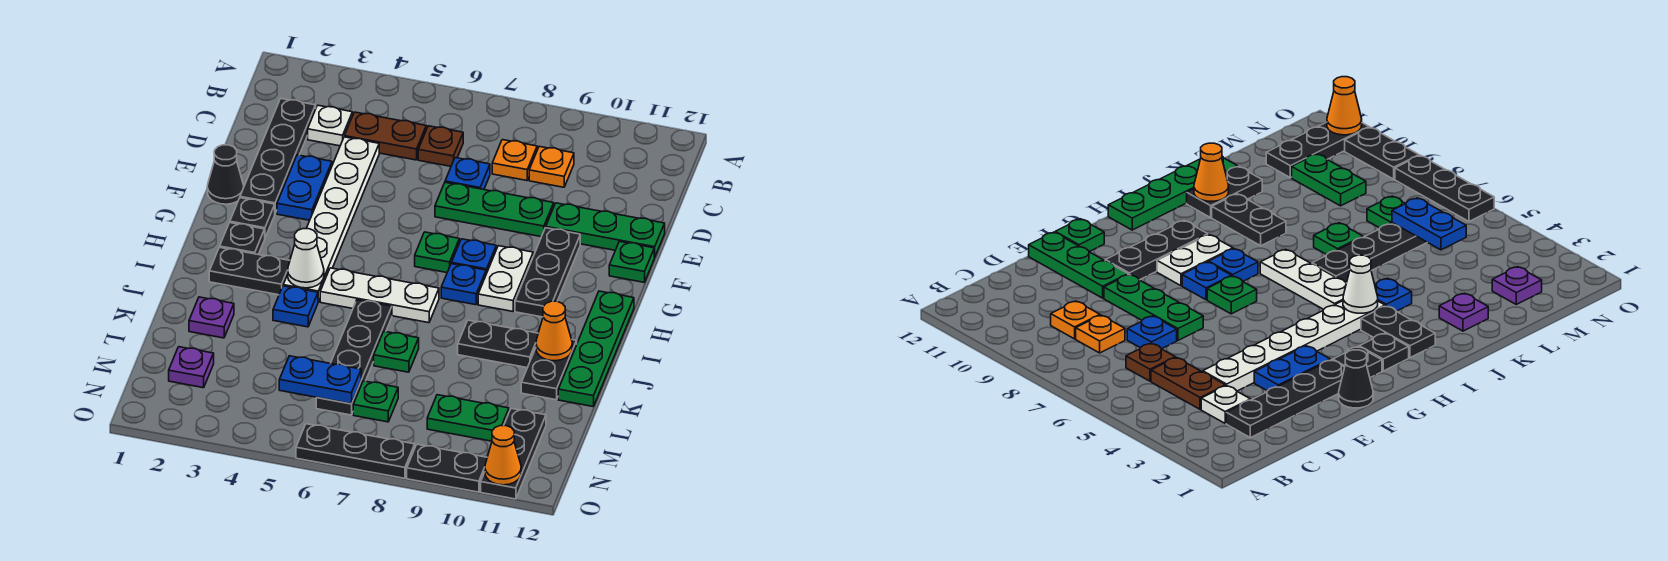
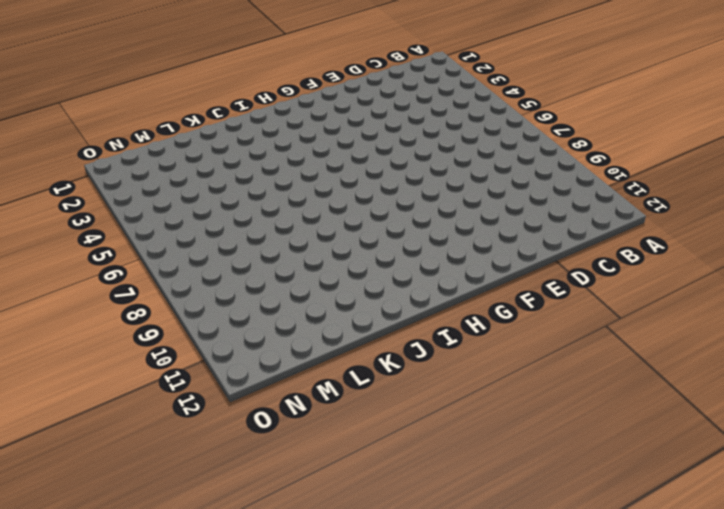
none -> black 1x4 plate [240,99,316,213]
none -> white 1x1 plate [308,105,352,146]
none -> brown 1x2 plate [345,112,426,160]
none -> brown 1x1 plate [418,126,463,166]

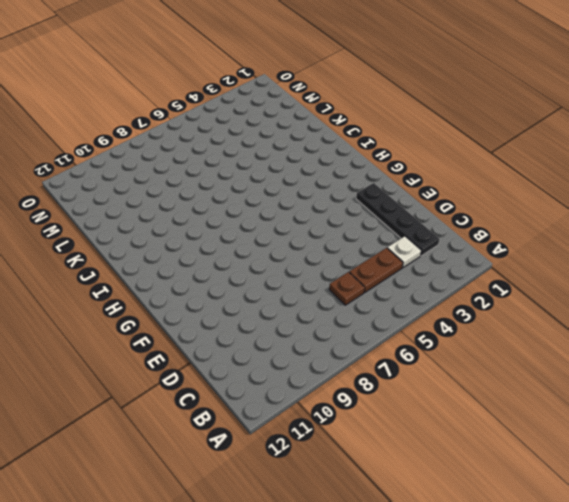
none -> orange 1x1 plate [492,140,537,181]
none -> orange 1x1 plate [529,146,574,187]
none -> white 1x6 plate [283,137,379,302]
none -> blue 1x1 plate [445,158,490,190]

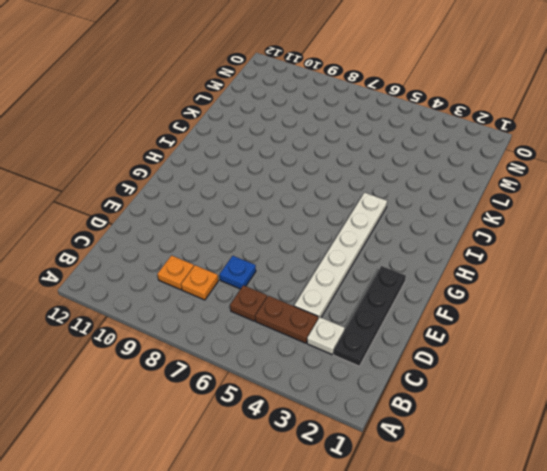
none -> blue 1x2 plate [277,155,332,220]
none -> green 1x3 plate [435,182,554,237]
none -> green 1x3 plate [546,203,665,257]
none -> black 1x1 cone [207,145,244,204]

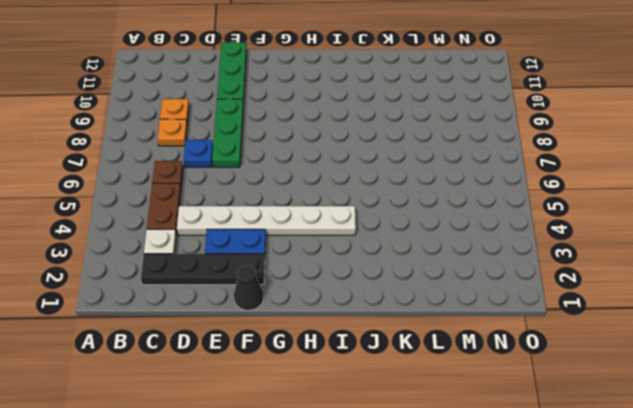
none -> black 1x3 plate [515,228,580,317]
none -> green 1x1 plate [609,241,655,282]
none -> black 1x1 plate [230,198,275,238]
none -> green 1x1 plate [415,232,459,273]

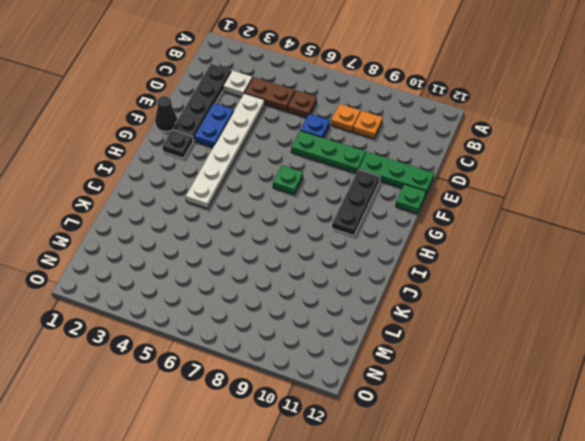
none -> blue 1x1 plate [451,239,496,274]
none -> white 1x2 plate [478,246,533,311]
none -> black 1x1 plate [220,223,265,255]
none -> blue 1x1 plate [441,264,486,305]

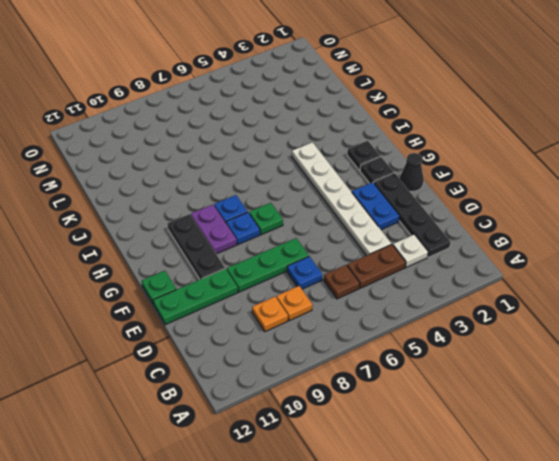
purple 1x2 plate [191,205,237,254] -> white 1x2 plate [478,246,533,311]
none -> green 1x4 plate [558,291,634,406]
none -> black 1x2 plate [209,247,290,295]
none -> white 1x3 plate [320,268,439,323]
none -> blue 1x1 plate [273,286,318,327]

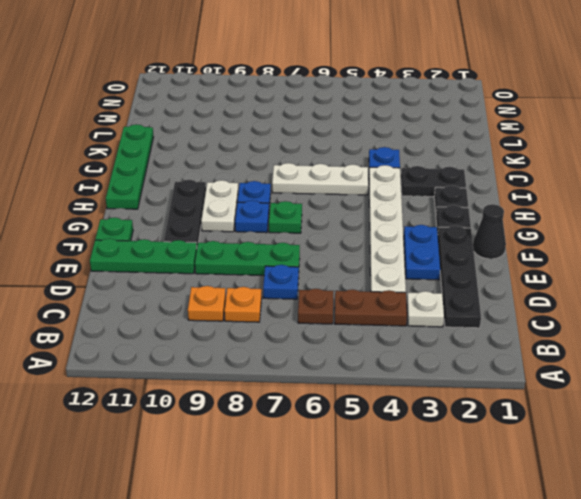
none -> black 1x4 plate [316,300,392,415]
none -> black 1x2 plate [458,320,538,368]
none -> black 1x2 plate [521,340,577,400]
none -> purple 1x1 plate [189,297,234,338]

